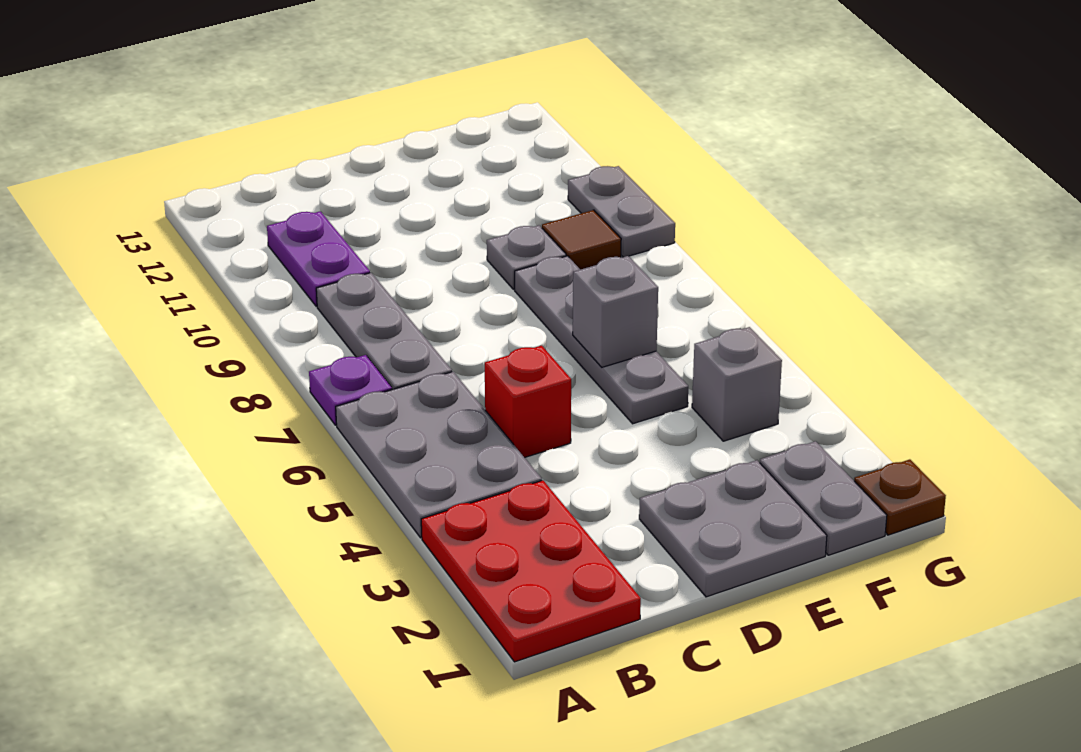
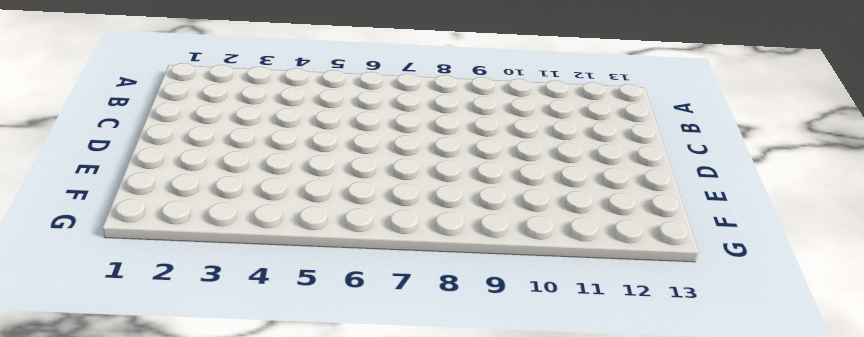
none -> red 2x3 plate [421,480,641,662]
none -> grey 2x3 plate [336,372,542,538]
none -> purple 1x1 plate [309,355,392,425]

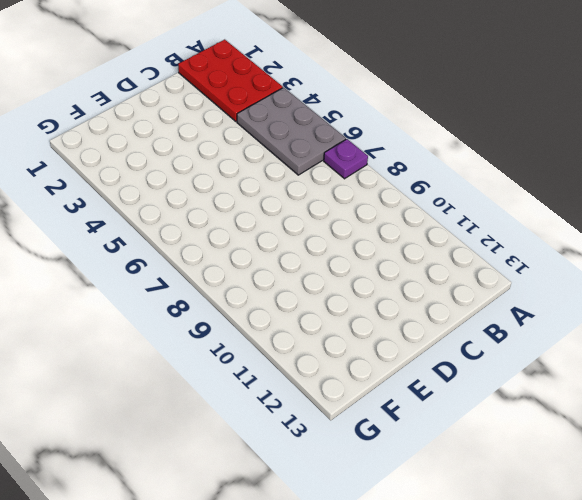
none -> grey 1x3 plate [316,273,452,389]
none -> purple 1x2 plate [267,211,370,306]
none -> red 1x1 brick [485,345,571,458]

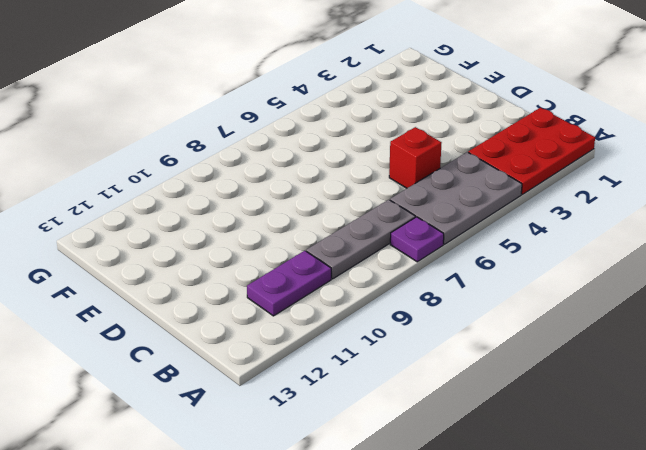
none -> grey 2x2 plate [639,460,827,597]
none -> grey 1x4 plate [515,256,688,424]
none -> grey 1x1 plate [487,225,566,289]

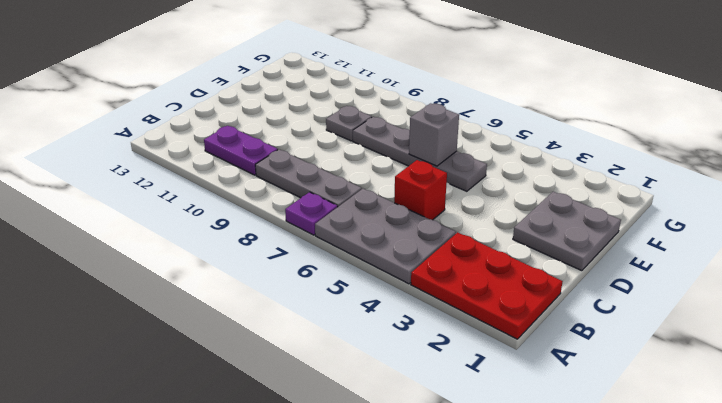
none -> grey 1x2 plate [759,441,887,555]
none -> grey 1x1 brick [692,327,782,441]
none -> brown 1x1 tile [542,210,621,270]

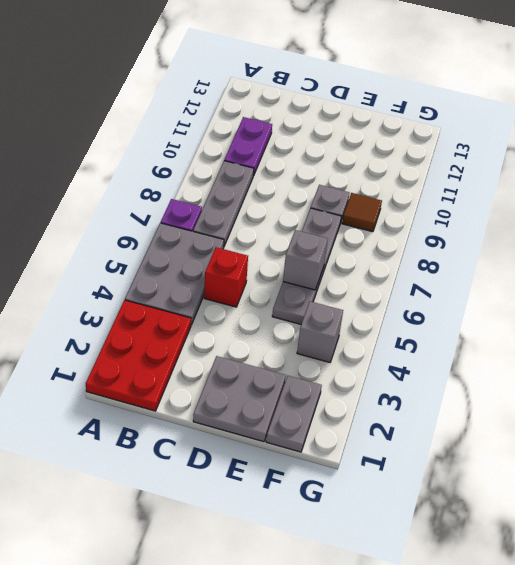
none -> brown 1x1 plate [854,459,946,535]
none -> grey 1x2 plate [568,166,675,257]

